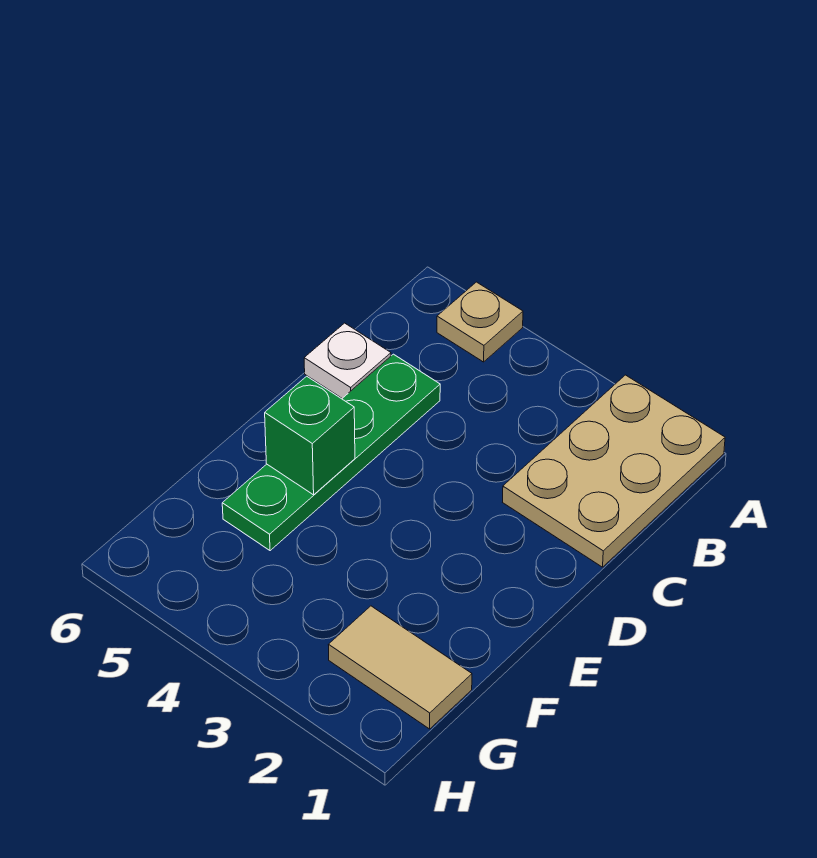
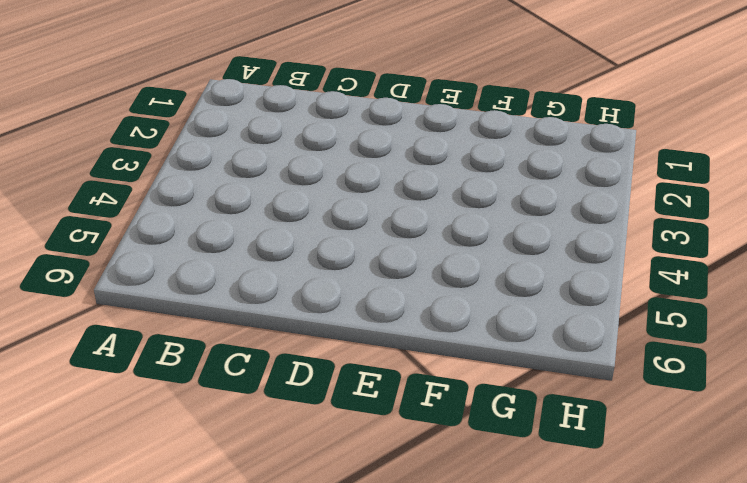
none -> tan 2x3 plate [503,375,725,567]
none -> tan 1x1 plate [437,282,523,362]

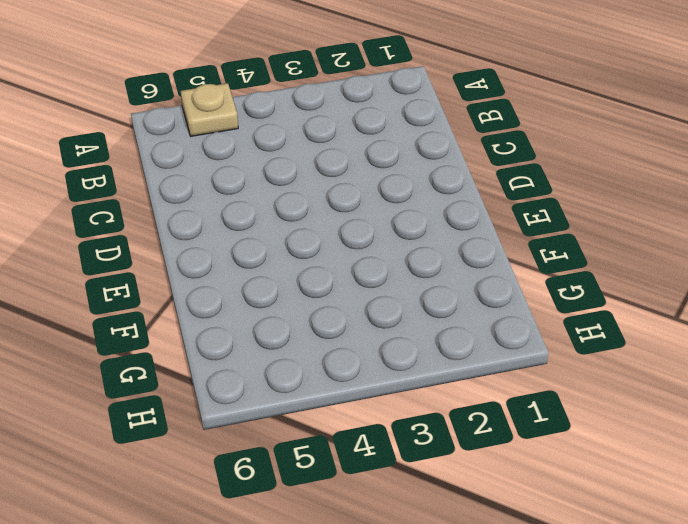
none -> tan 2x3 plate [503,375,725,567]
none -> green 1x4 plate [222,354,440,551]

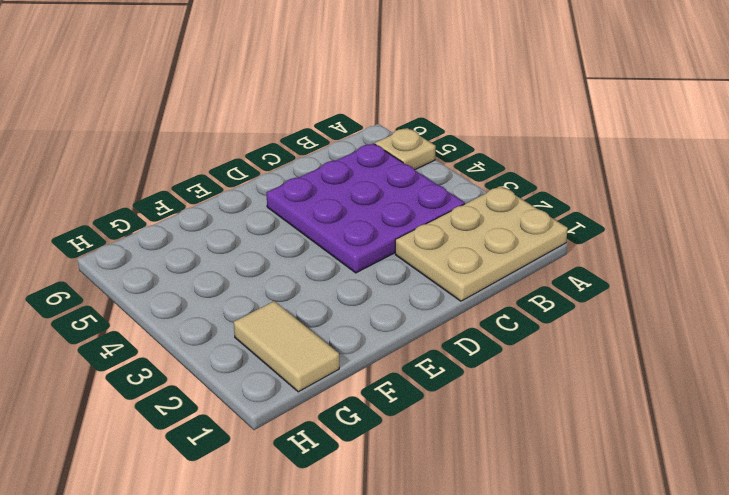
purple 3x3 plate [266,143,465,273] -> green 1x4 plate [222,354,440,551]
none -> white 1x1 plate [304,323,391,398]
none -> green 1x1 brick [265,376,355,495]

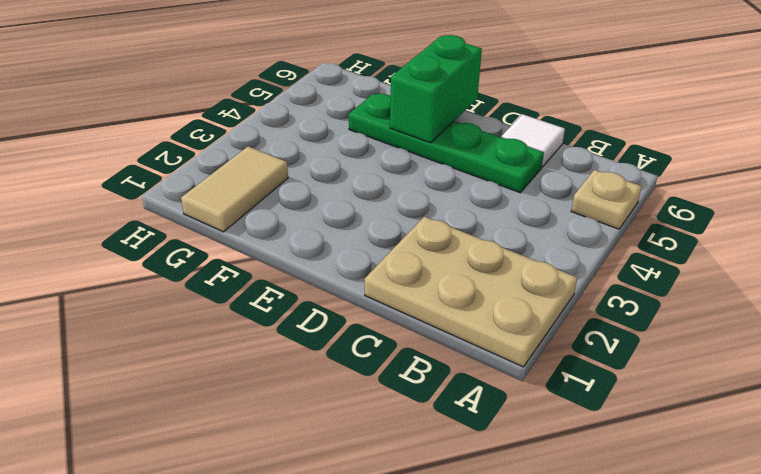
white 1x1 tile [501,114,565,167] -> white 1x1 plate [304,323,391,398]
green 1x2 brick [390,35,482,143] -> green 1x1 brick [265,376,355,495]

